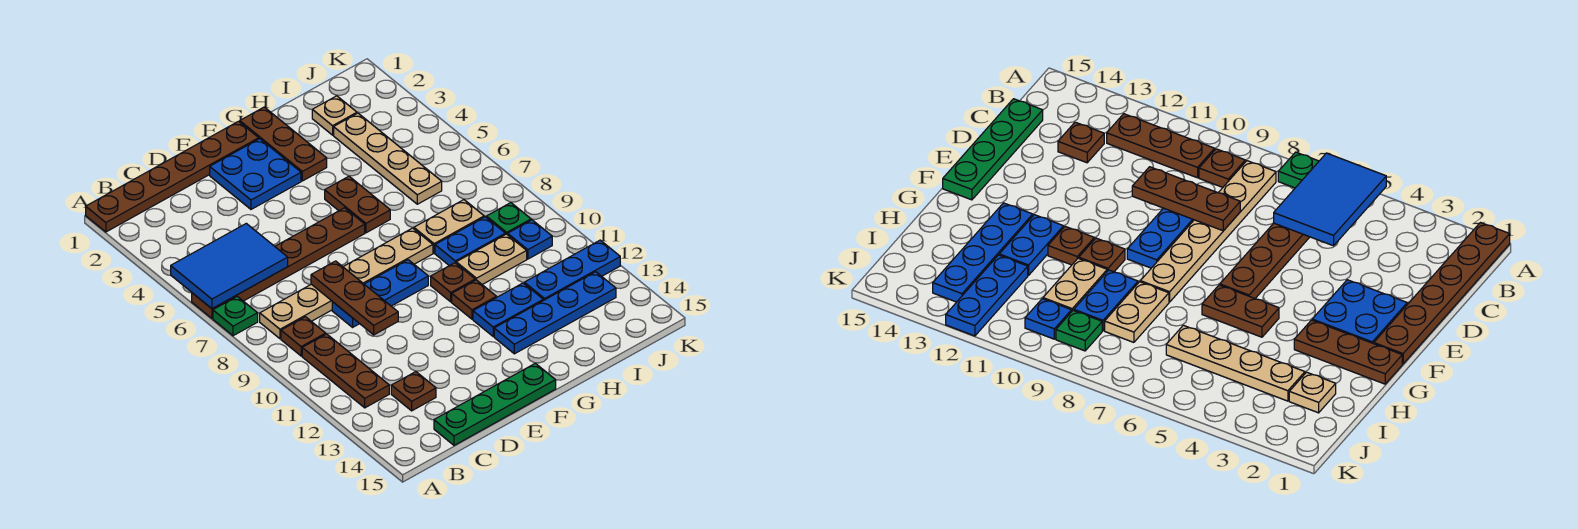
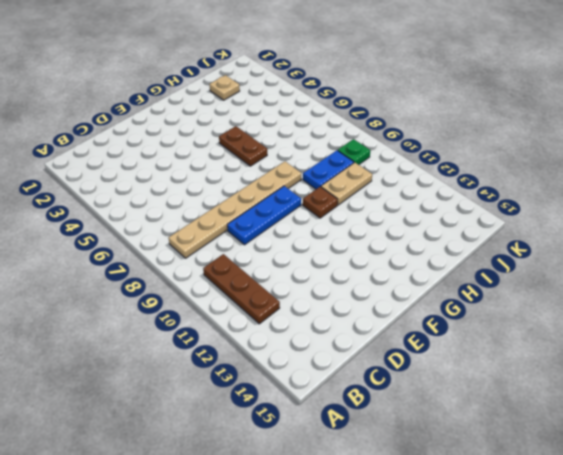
none -> brown 1x6 plate [86,121,259,232]
none -> brown 1x6 plate [192,208,365,318]
none -> green 1x1 plate [213,296,258,336]

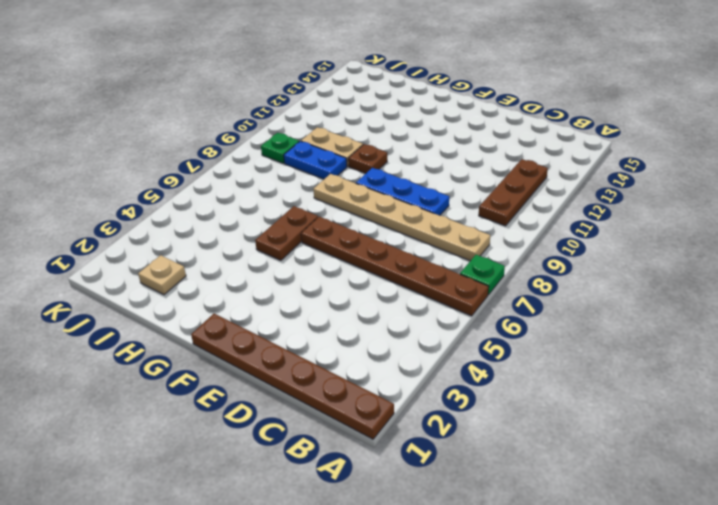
none -> brown 1x1 plate [281,317,326,356]
none -> brown 1x1 plate [391,372,436,411]
none -> green 1x4 plate [434,363,556,445]

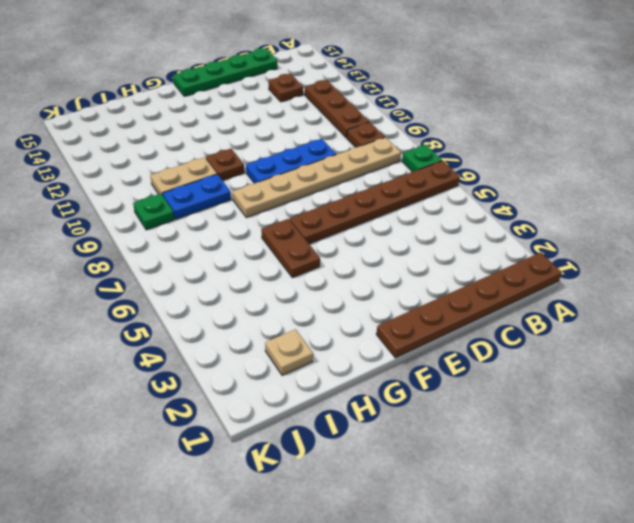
none -> blue 2x2 plate [210,139,301,209]
none -> brown 1x3 plate [240,107,327,181]
none -> brown 1x1 plate [452,280,496,319]

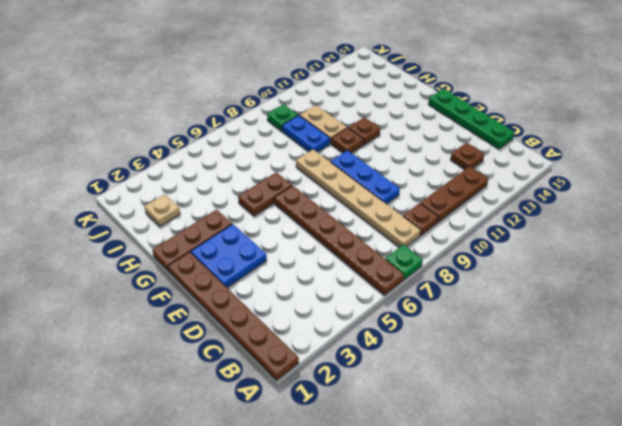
none -> blue 1x2 plate [473,283,543,336]
none -> blue 1x4 plate [494,272,616,354]
none -> tan 1x2 plate [414,200,484,253]

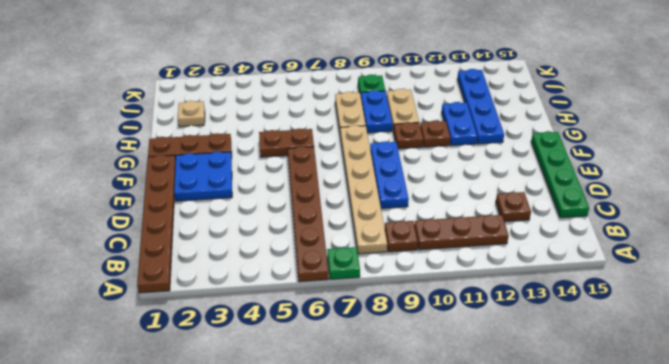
none -> tan 1x4 plate [334,113,442,204]
none -> blue 1x3 plate [524,240,620,300]
none -> blue 1x1 plate [508,220,552,259]

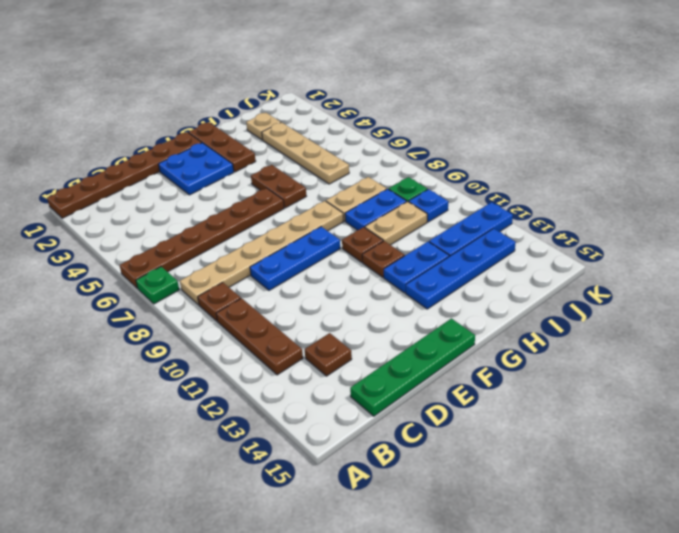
none -> blue 2x3 tile [171,223,288,309]
none -> brown 1x3 plate [311,261,398,335]

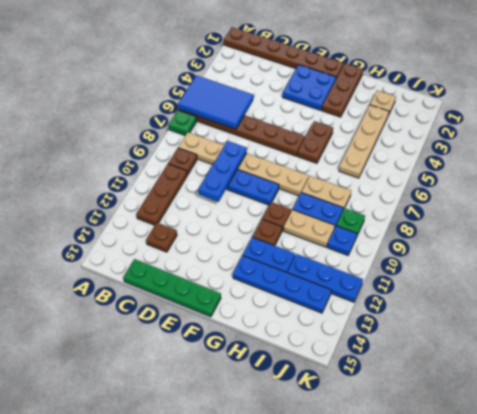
blue 1x3 plate [199,141,247,202] -> brown 1x3 plate [311,261,398,335]

